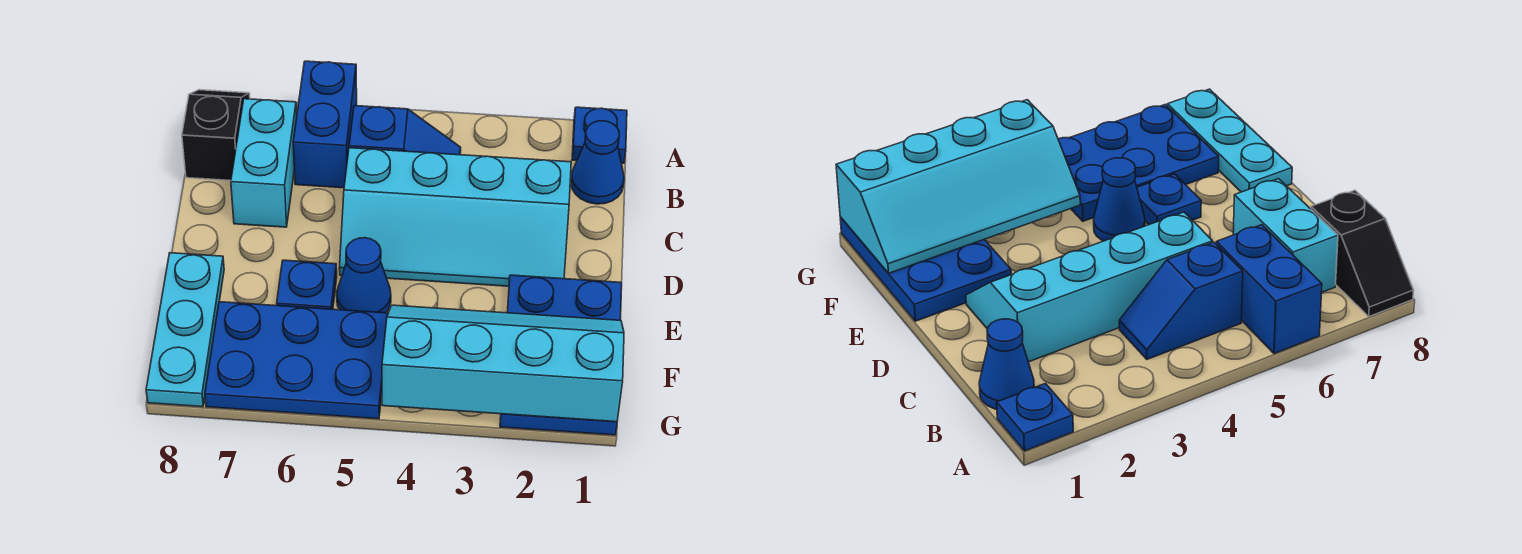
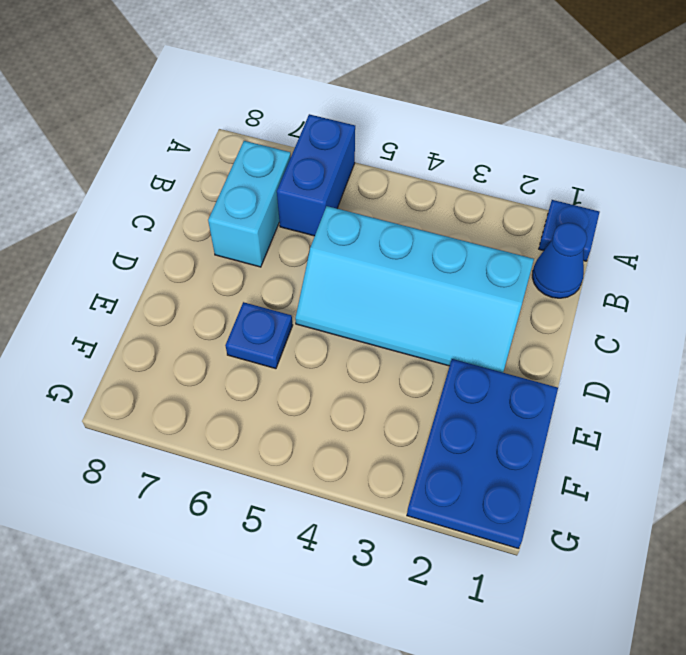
none -> black 1x2 slope [182,90,250,181]
none -> blue 1x2 slope [349,106,461,155]
none -> blue 1x1 cone [337,238,391,313]

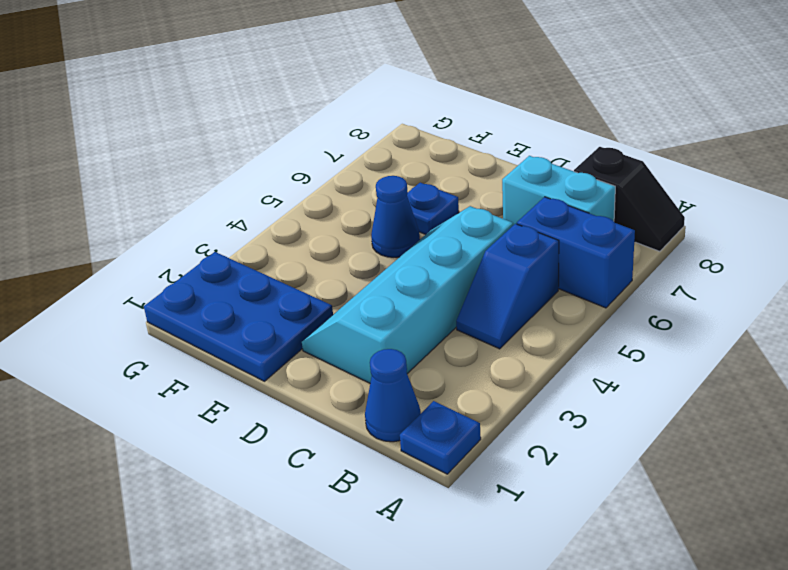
none -> cyan 1x3 plate [146,253,224,407]
none -> blue 2x3 plate [205,302,388,419]
none -> cyan 2x4 slope [382,305,624,422]

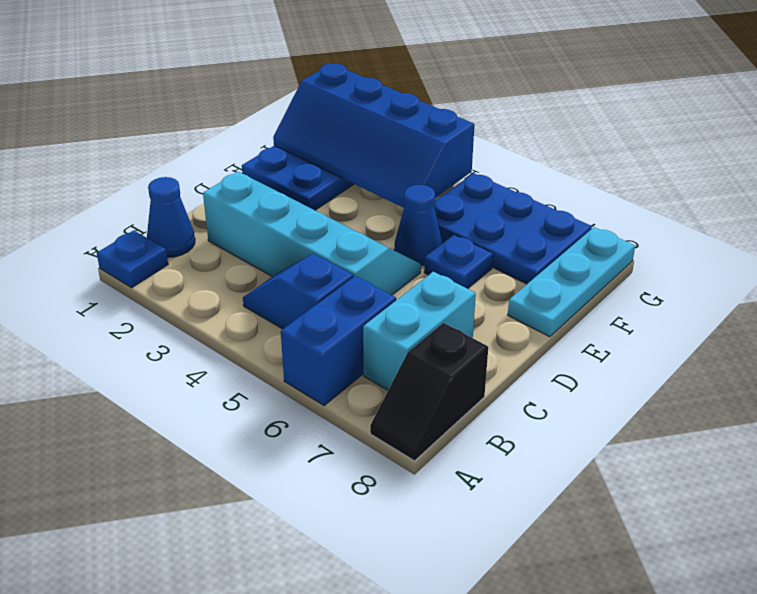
blue 2x4 slope [273,63,475,208] -> cyan 2x4 slope [382,305,624,422]

